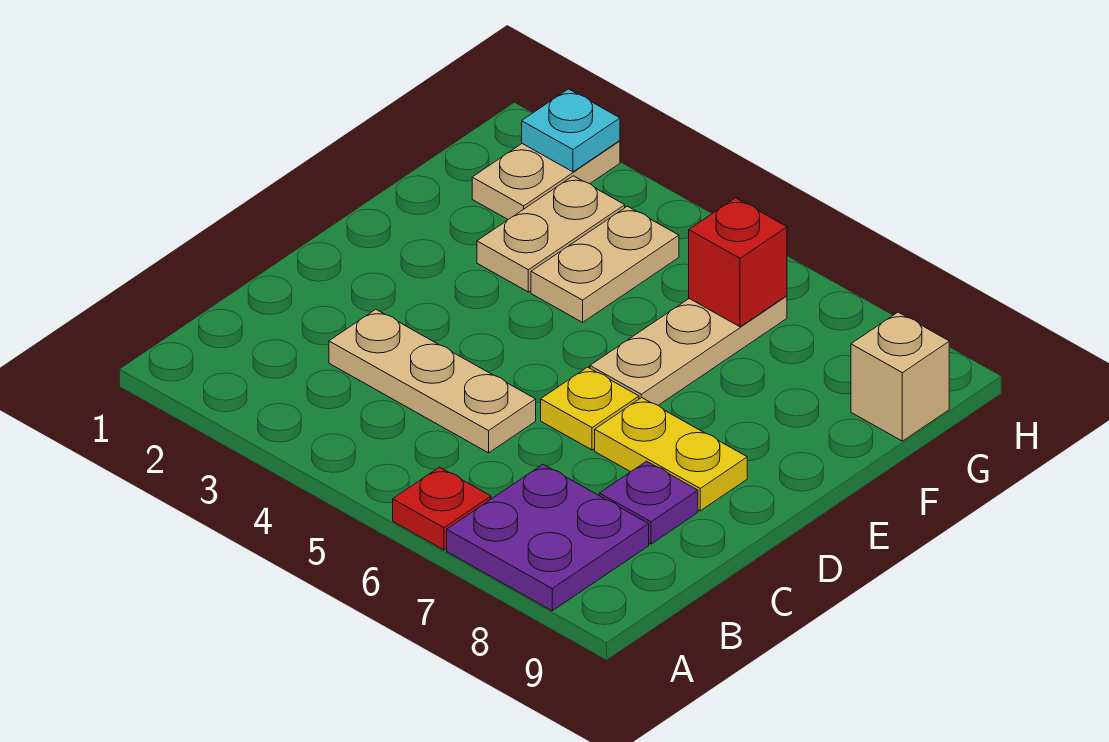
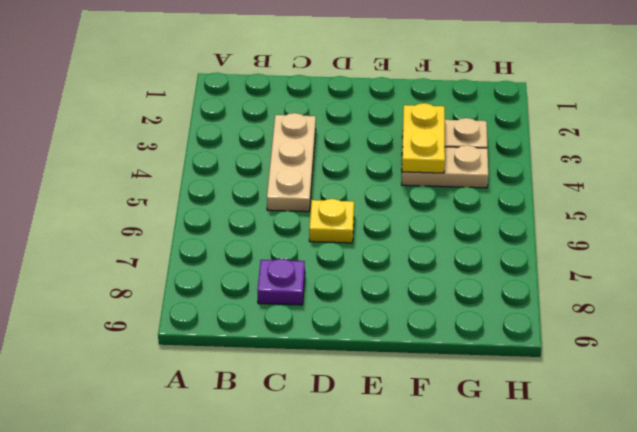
yellow 1x2 plate [402,103,445,173] -> yellow 1x2 plate moved to [595,398,747,511]
none -> red 1x1 plate [393,467,491,550]
none -> purple 2x2 plate [447,464,649,611]
none -> tan 1x3 plate [590,296,787,405]

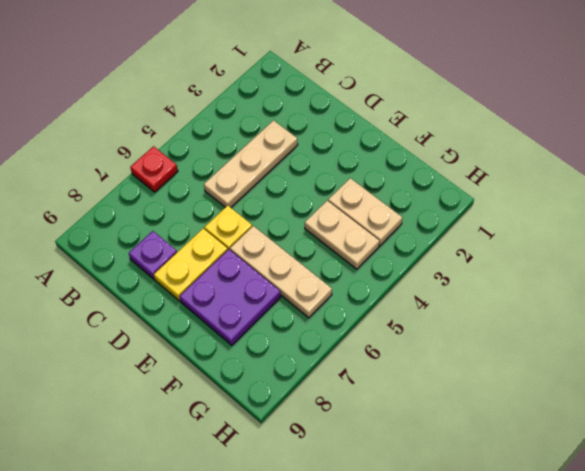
purple 2x2 plate [180,249,281,345] -> purple 2x2 plate moved to [447,464,649,611]
none -> tan 1x2 plate [472,141,620,219]
none -> tan 1x1 brick [851,312,949,441]
none -> red 1x1 brick [689,198,787,327]

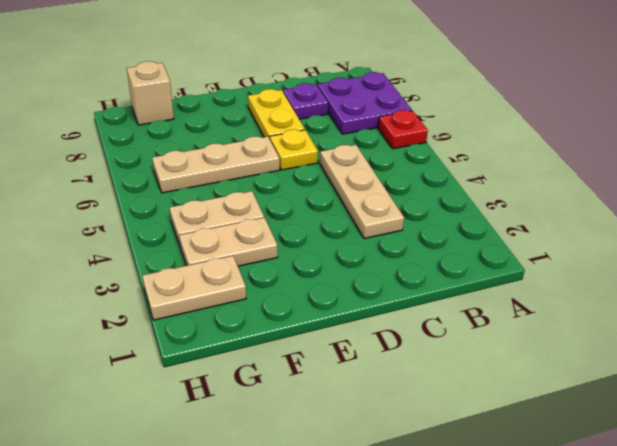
none -> red 1x1 brick [689,198,787,327]
none -> cyan 1x1 plate [522,89,620,172]

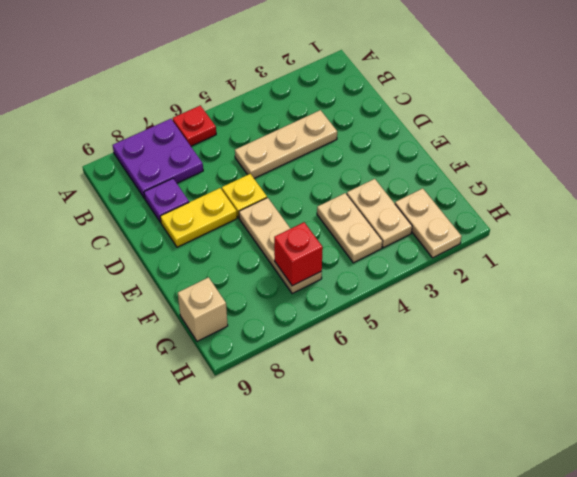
none -> cyan 1x1 plate [522,89,620,172]

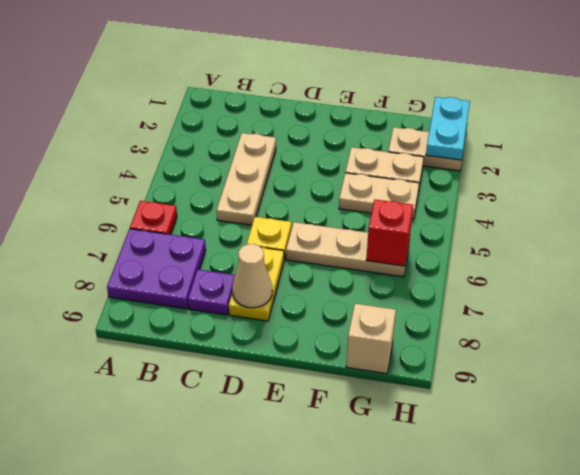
tan 1x1 cone [232,244,272,308] -> none
cyan 1x2 plate [426,97,470,160] -> cyan 1x1 plate [522,89,620,172]

